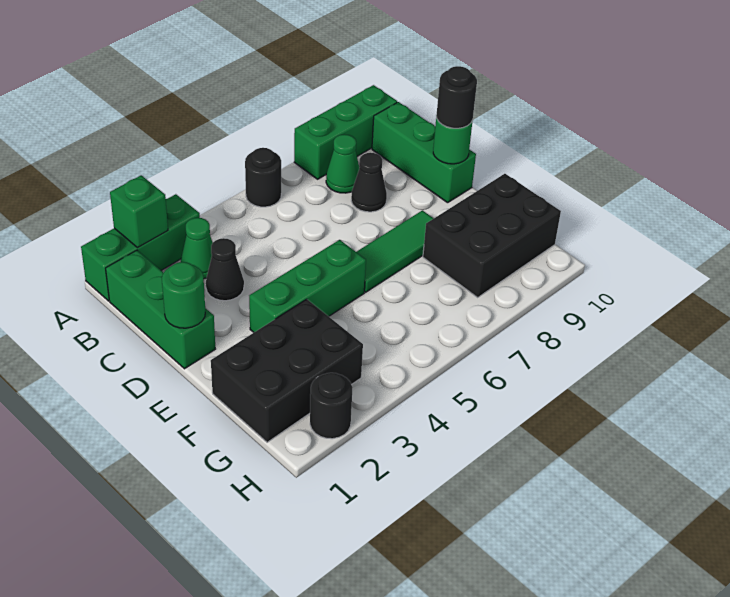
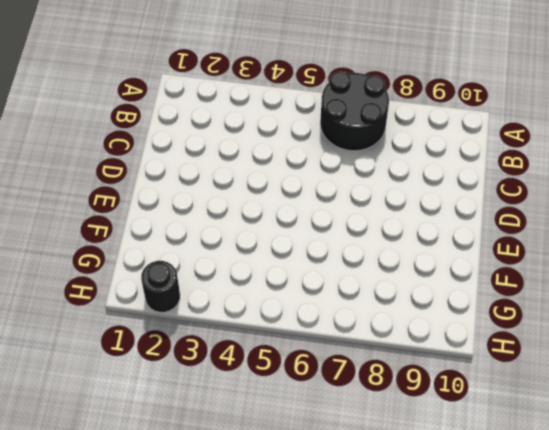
black 2x2 round brick [320,72,389,151] -> black 1x1 round brick [245,148,281,207]
none -> green 1x3 brick [81,194,200,301]
none -> green 1x3 brick [294,85,397,179]
none -> green 1x3 brick [106,250,215,369]

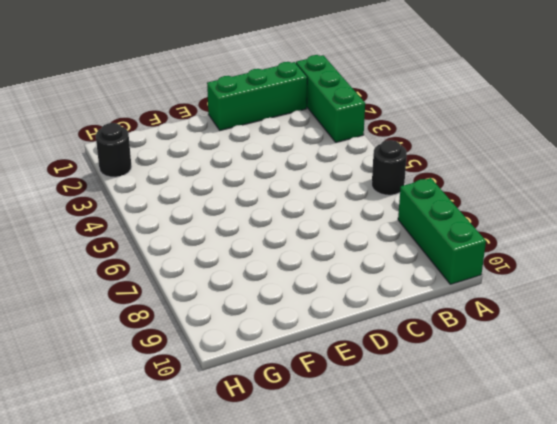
none -> green 1x1 cone [181,218,213,279]
none -> green 1x1 cone [326,134,359,193]
none -> green 1x3 brick [372,102,476,203]

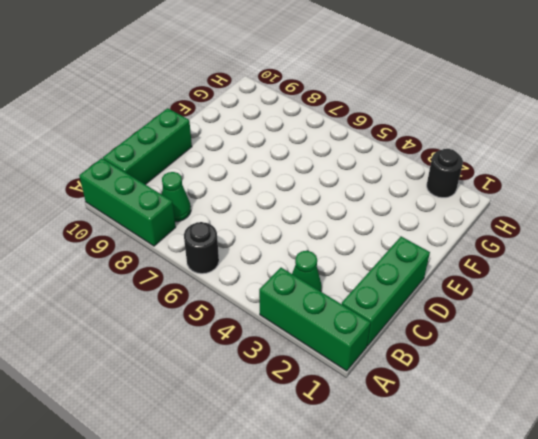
none -> black 1x1 cone [206,238,244,301]
none -> black 1x1 cone [351,153,387,212]
none -> green 1x3 brick [249,240,366,332]

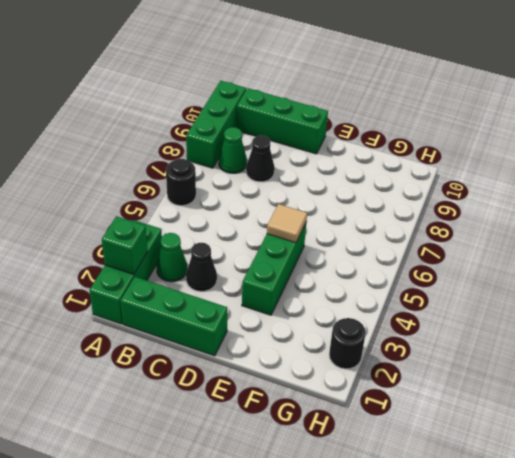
tan 1x1 tile [267,204,307,243] -> none
none -> green 1x3 tile [357,210,434,292]
none -> black 2x3 brick [211,299,363,442]
none -> black 2x3 brick [423,174,561,297]

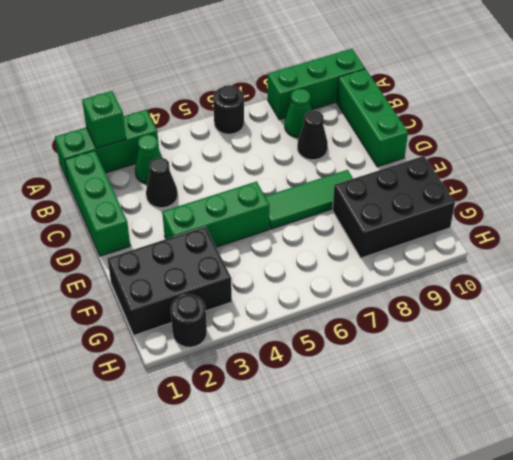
none -> green 1x1 round brick [162,262,205,328]
none -> green 1x1 round brick [433,115,472,164]
none -> black 1x1 round brick [437,66,477,128]

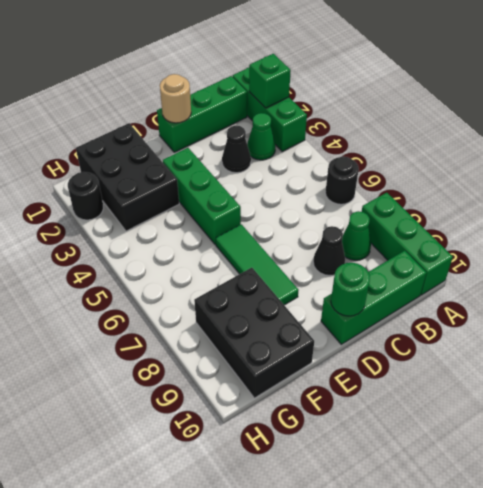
tan 1x1 round brick [160,74,191,123] -> green 1x1 round brick [162,262,205,328]
none -> black 1x1 round brick [437,66,477,128]

